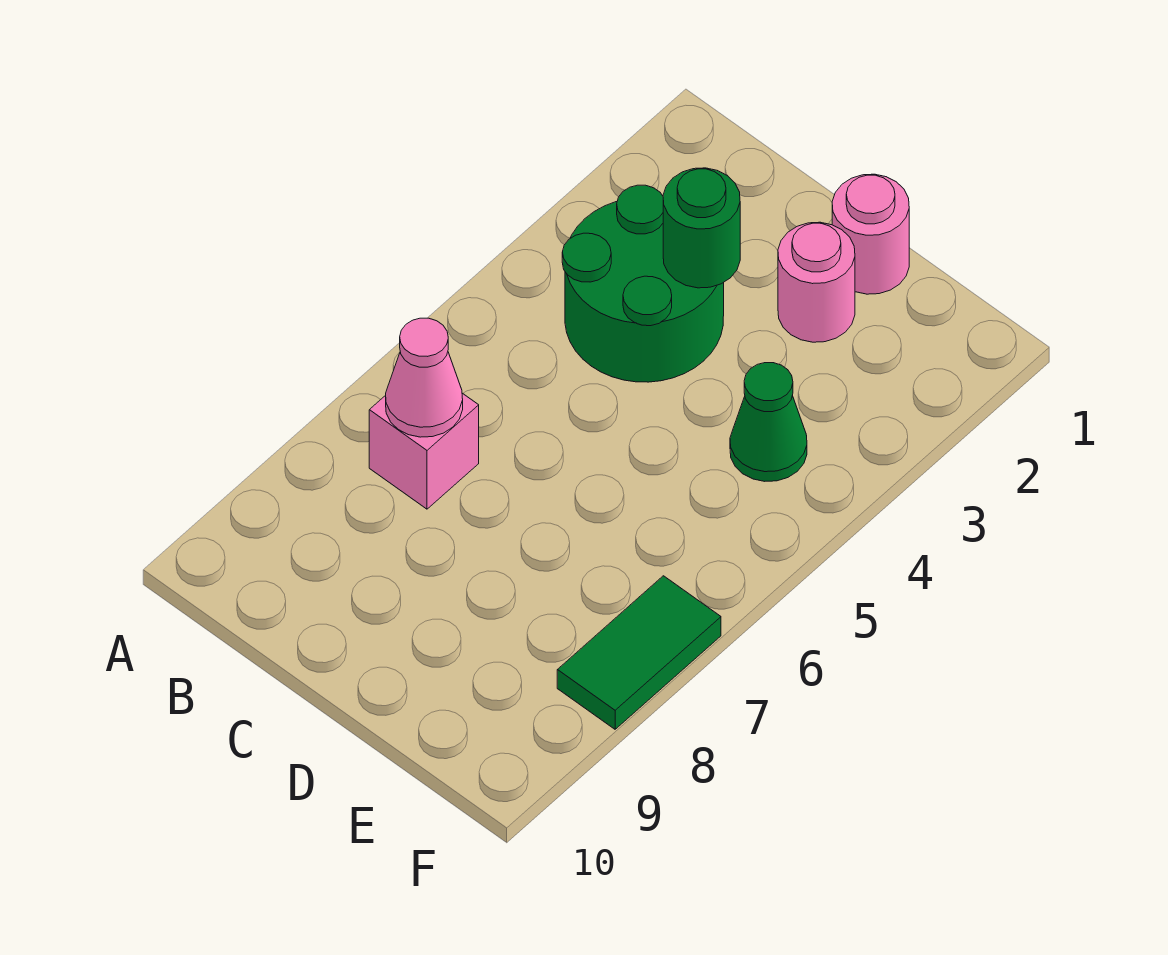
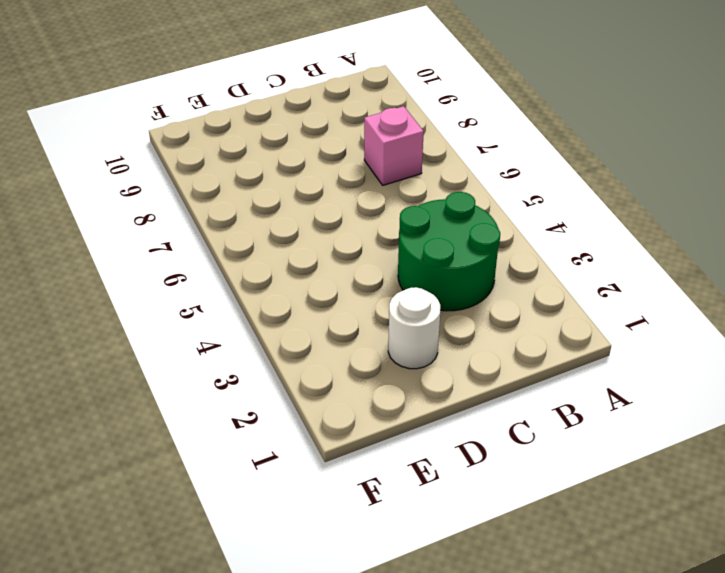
white 1x1 round brick [388,287,440,369] -> pink 1x1 round brick [778,222,855,342]
none -> pink 1x1 round brick [832,174,909,294]
none -> green 1x1 cone [730,363,807,481]

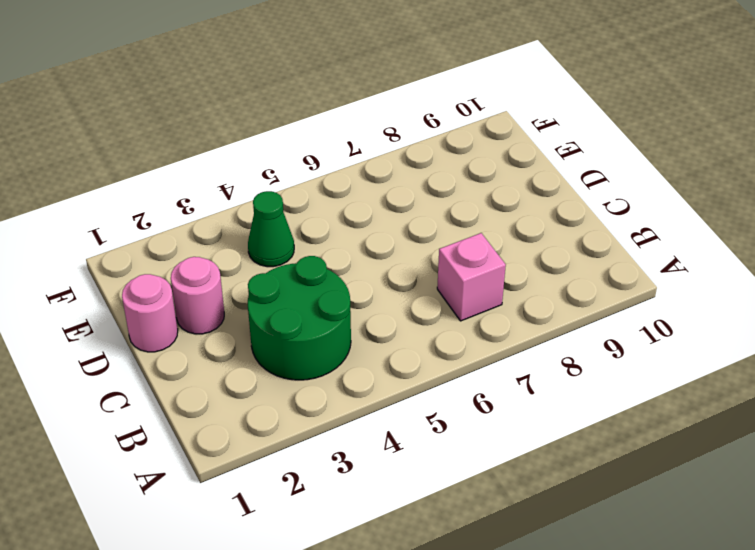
none -> green 1x2 tile [557,576,721,729]
none -> pink 1x1 cone [386,318,463,437]

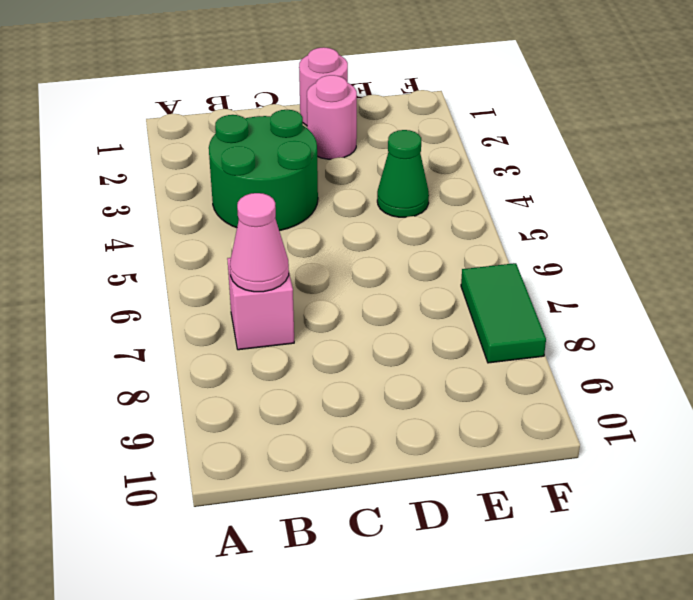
none -> green 1x1 round brick [663,168,740,288]

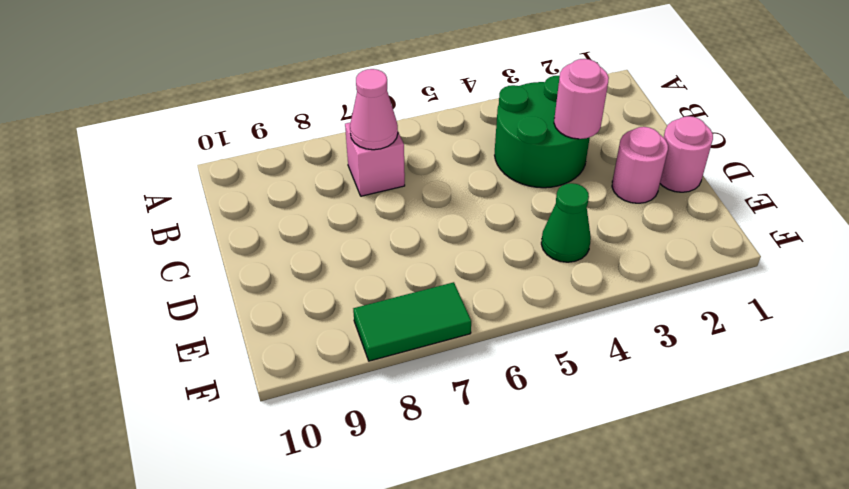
pink 1x1 round brick [554,59,609,139] -> green 1x1 round brick [663,168,740,288]

